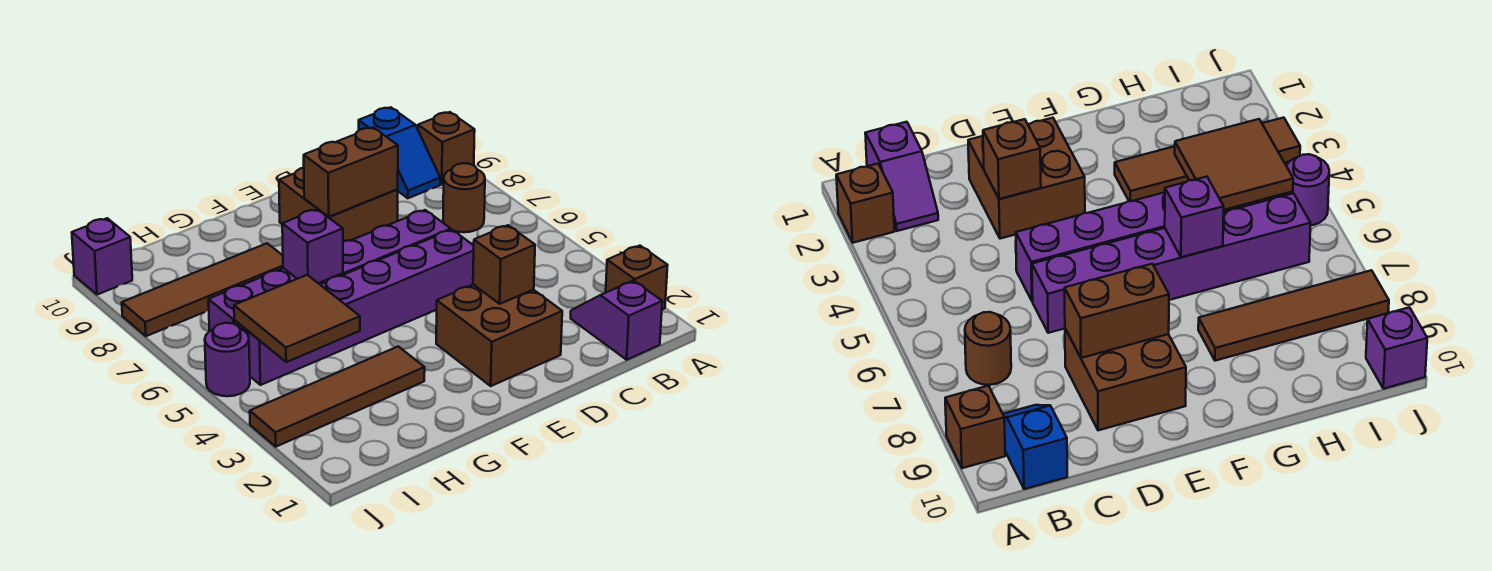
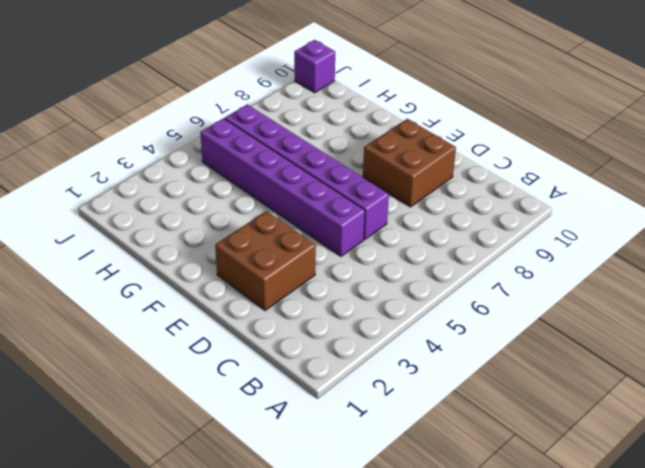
none -> brown 1x1 brick [606,246,668,310]
none -> brown 1x1 brick [418,112,475,184]
none -> purple 1x2 slope [571,281,662,360]

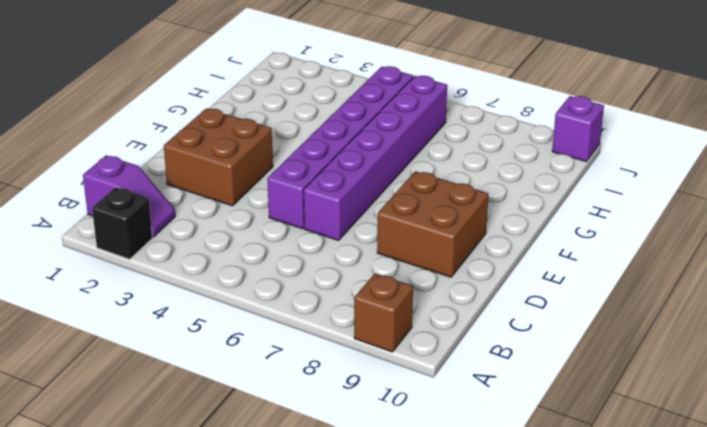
black 1x1 brick [92,187,152,259] -> brown 1x1 brick [606,246,668,310]
none -> brown 1x1 round brick [443,163,485,232]
none -> blue 1x2 slope [359,107,440,198]
none -> brown 1x4 tile [250,346,425,447]

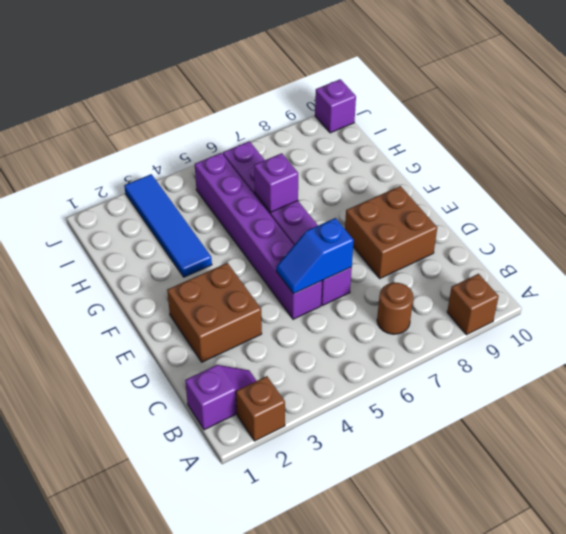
blue 1x2 slope [276,218,354,294] -> blue 1x2 slope moved to [359,107,440,198]
blue 1x4 tile [124,174,212,277] -> brown 1x4 tile [250,346,425,447]
none -> brown 1x4 tile [122,243,283,336]
none -> purple 1x1 round brick [205,323,250,396]
none -> brown 1x1 brick [473,225,535,304]

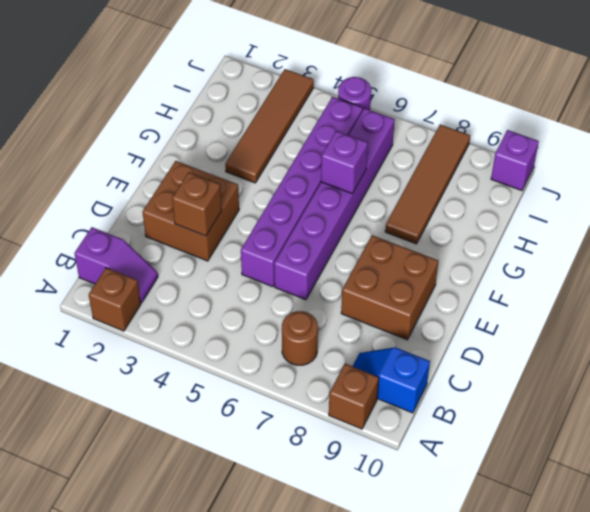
none -> brown 1x2 brick [304,128,398,217]
none -> brown 2x2 tile [234,275,360,362]

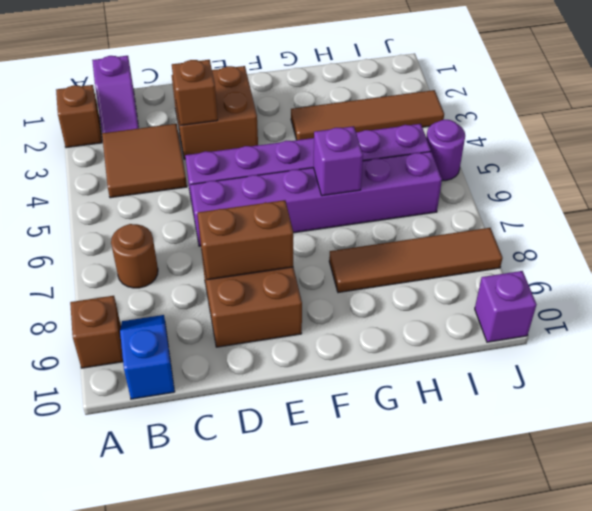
brown 2x2 tile [102,124,187,198] -> brown 2x2 tile moved to [234,275,360,362]

